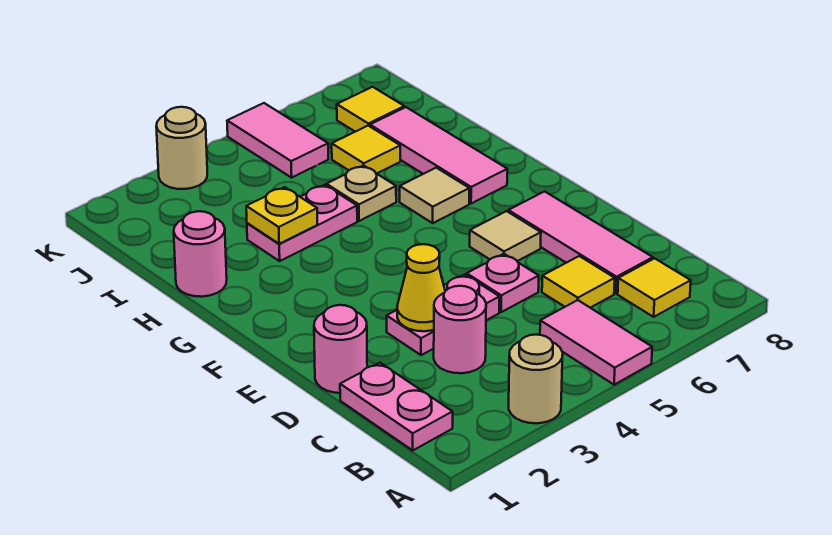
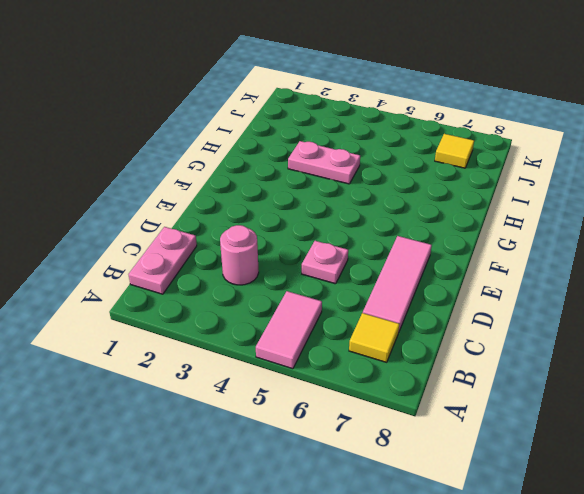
none -> tan 1x1 round brick [509,335,563,423]
none -> yellow 1x1 tile [542,256,615,308]
none -> pink 1x1 round brick [314,305,367,393]

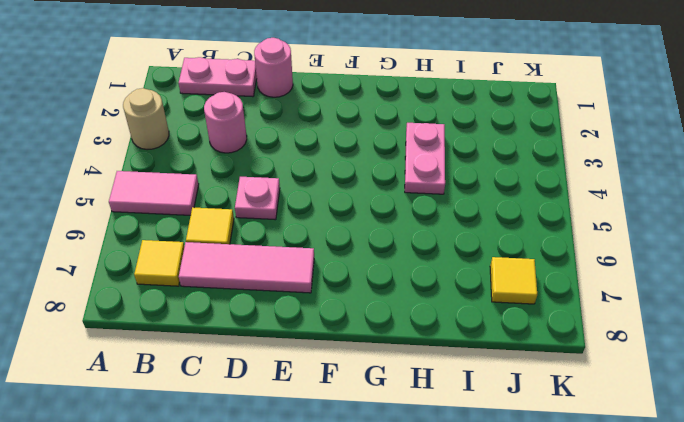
none -> pink 1x2 plate [386,274,500,355]
none -> tan 1x1 tile [470,211,541,261]
none -> tan 1x1 tile [400,168,469,223]

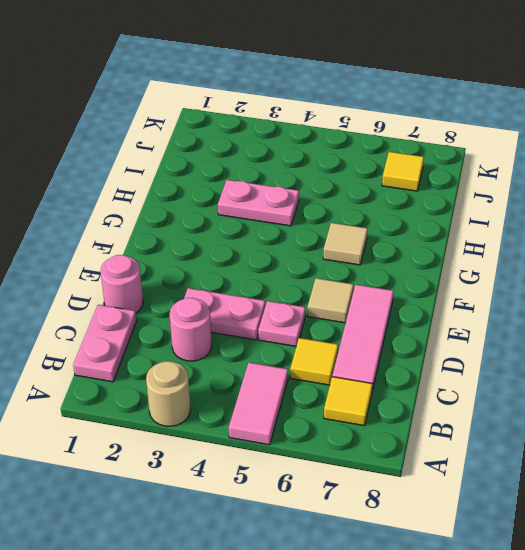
none -> pink 1x3 tile [370,107,507,204]
none -> pink 1x1 round brick [174,211,227,297]
none -> tan 1x1 plate [326,165,396,221]

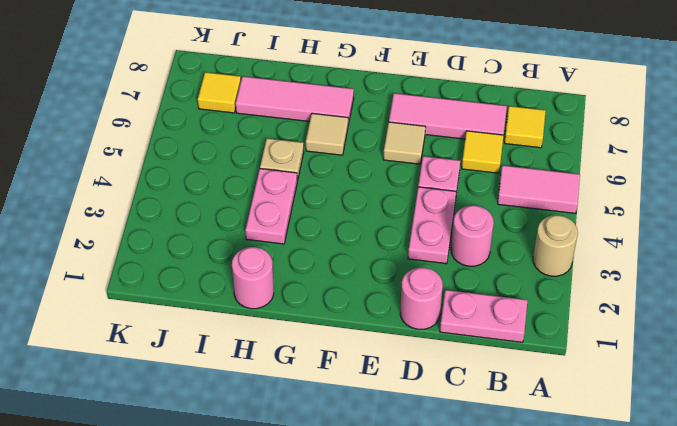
none -> yellow 1x1 tile [332,126,400,174]
none -> pink 1x2 tile [227,103,328,178]
none -> tan 1x1 round brick [156,107,207,189]

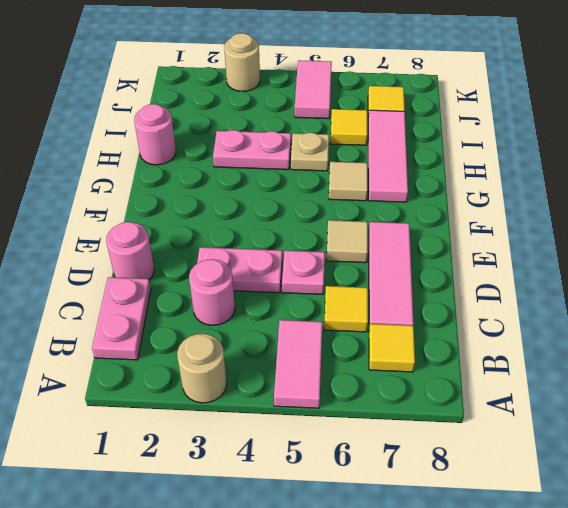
none -> yellow 1x1 cone [397,244,445,331]
none -> yellow 1x1 plate [246,187,317,244]

